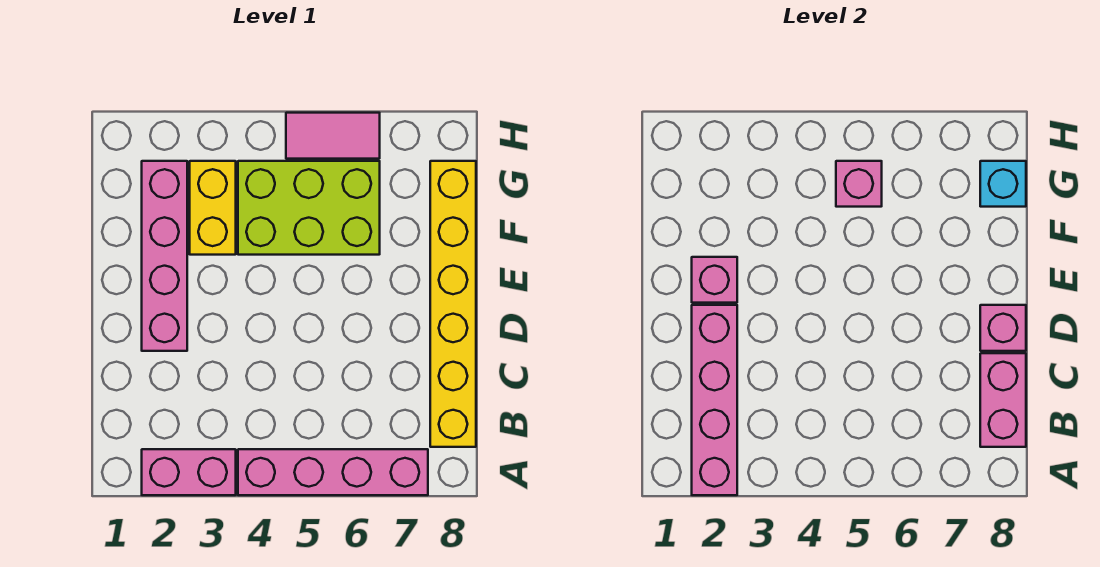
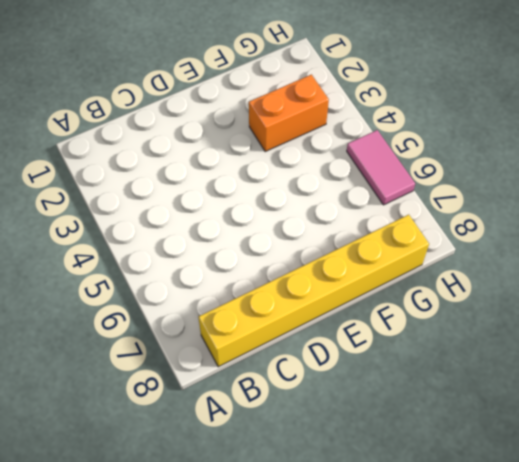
orange 1x2 brick [249,75,329,151] -> yellow 1x2 brick [190,161,236,255]
none -> pink 1x2 brick [142,449,236,495]
none -> pink 1x4 brick [238,449,428,495]
none -> pink 1x4 brick [142,161,187,351]

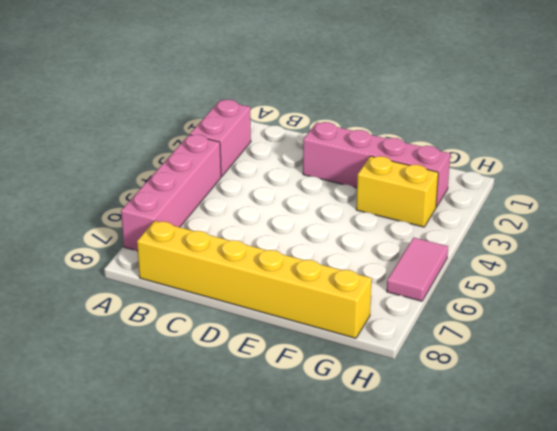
none -> lime 2x3 brick [238,161,380,255]
none -> pink 1x4 brick [692,305,737,495]
none -> pink 1x2 brick [980,353,1026,447]

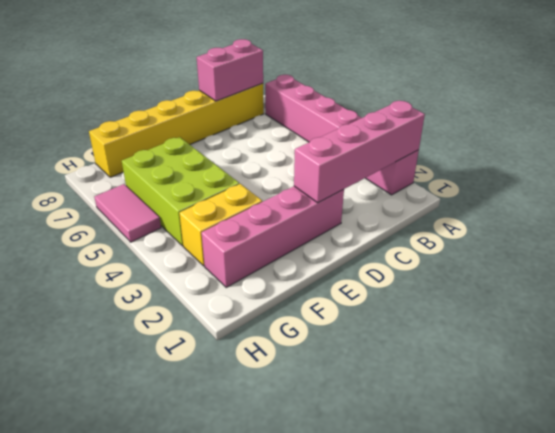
none -> pink 1x1 brick [980,305,1026,351]
none -> pink 1x1 brick [692,257,737,303]
none -> pink 1x1 brick [836,161,882,207]

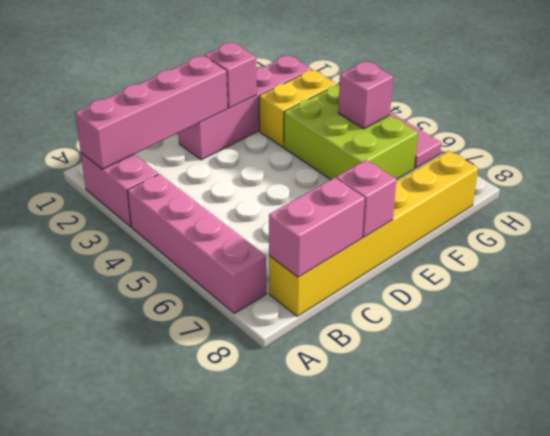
none -> cyan 1x1 brick [980,161,1026,207]

